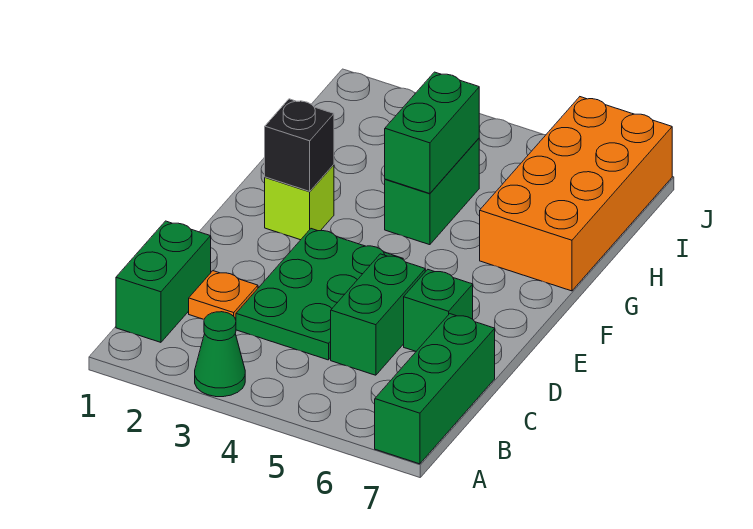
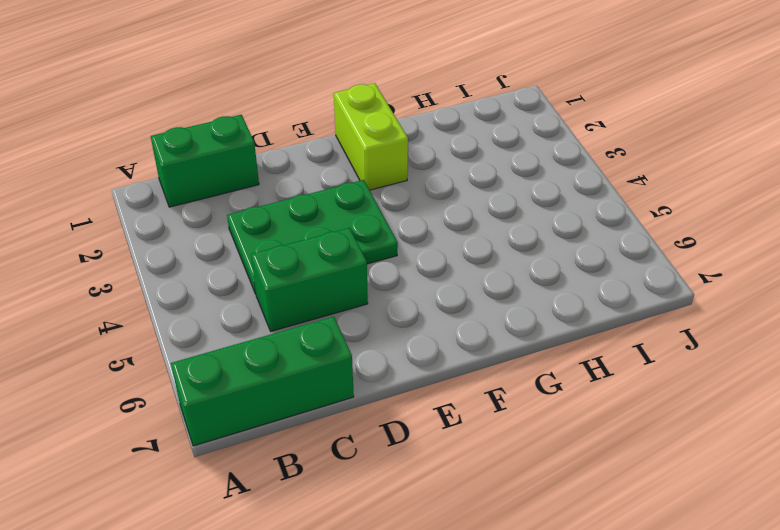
lime 1x2 brick [334,83,408,190] -> lime 1x1 brick [265,165,334,240]
none -> green 1x1 cone [195,312,245,397]
none -> orange 1x1 plate [189,271,258,320]
none -> green 1x1 brick [404,270,473,351]

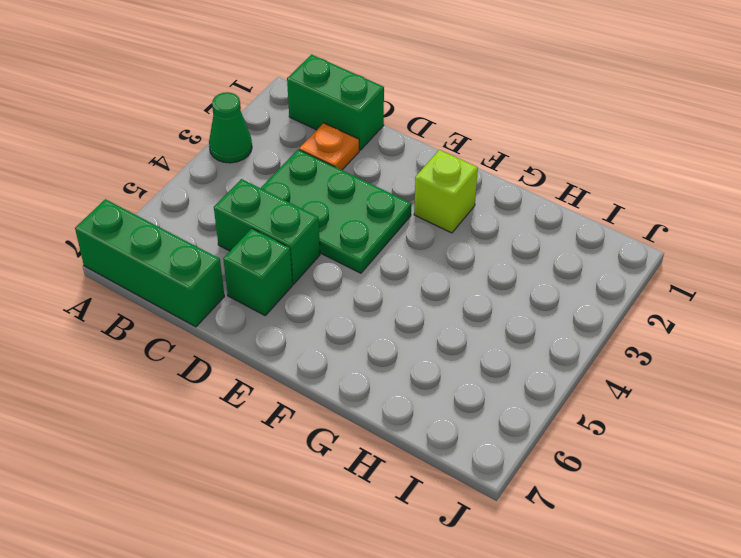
none -> green 1x2 brick [385,138,479,245]
none -> orange 2x4 brick [480,97,672,291]
none -> black 1x1 brick [265,99,334,191]

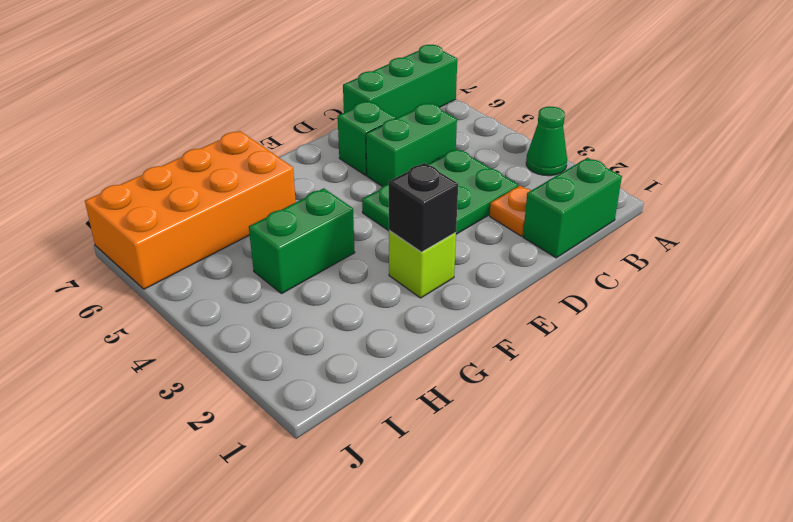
none -> green 1x2 brick [385,72,479,193]

